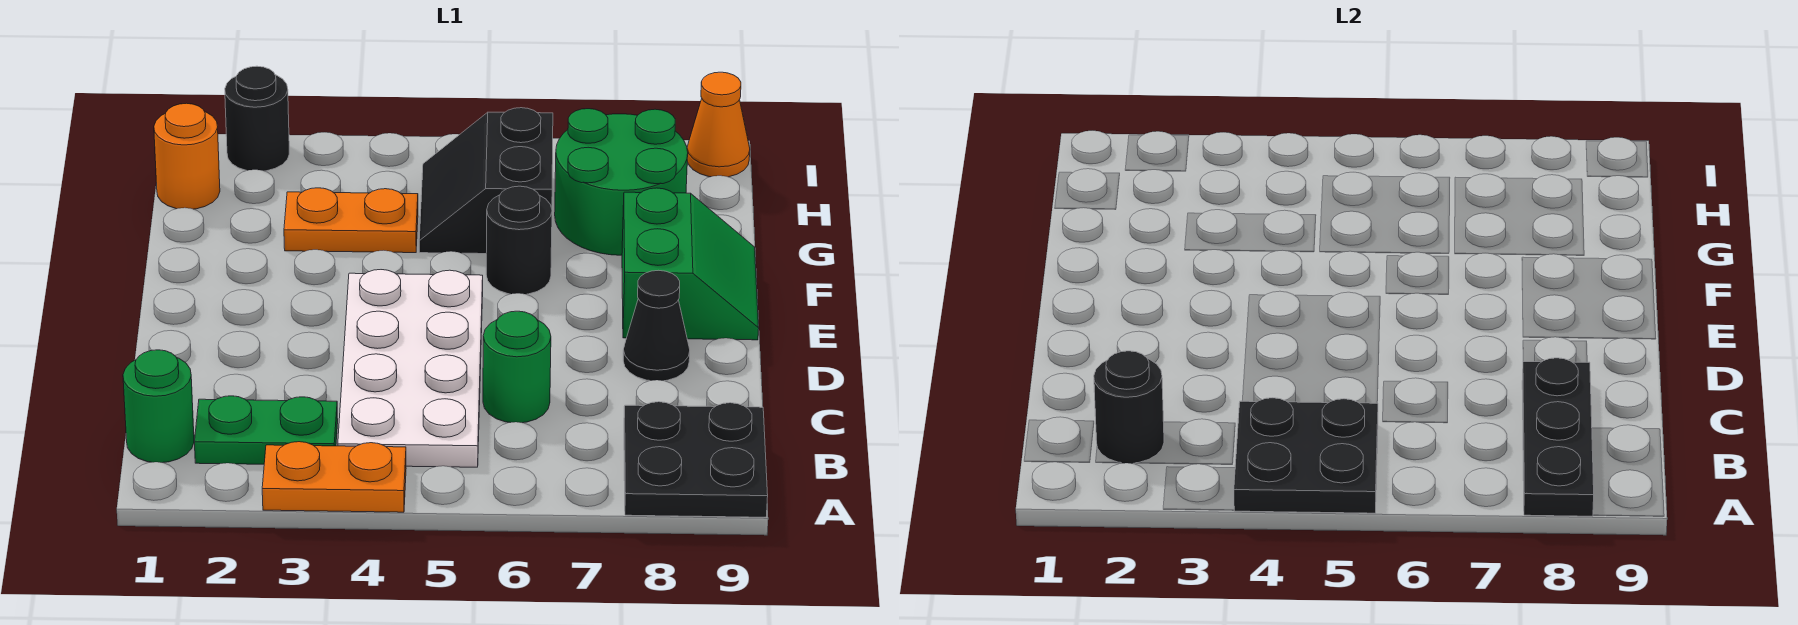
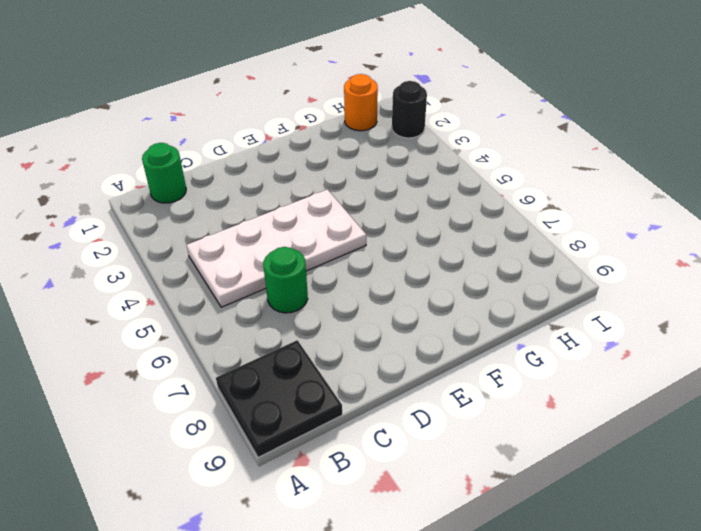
none -> orange 1x2 plate [262,442,406,512]
none -> green 1x2 plate [194,396,338,464]
none -> black 1x1 cone [623,270,690,381]

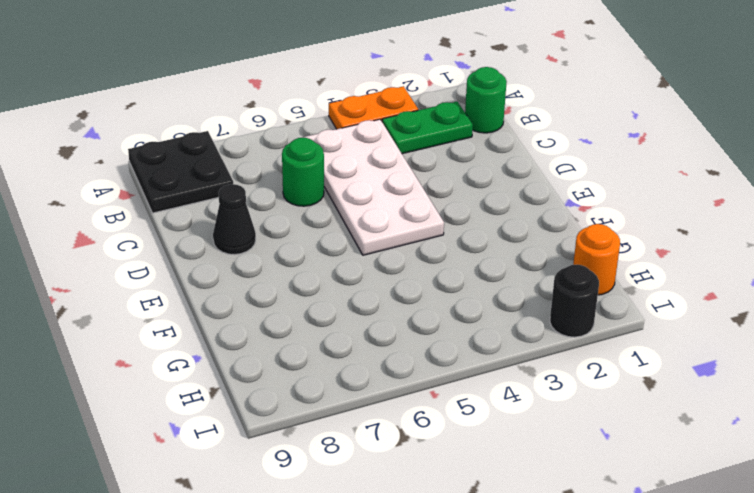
none -> green 2x2 slope [622,188,759,340]
none -> black 1x1 round brick [486,186,552,294]
none -> orange 1x2 plate [284,188,418,253]

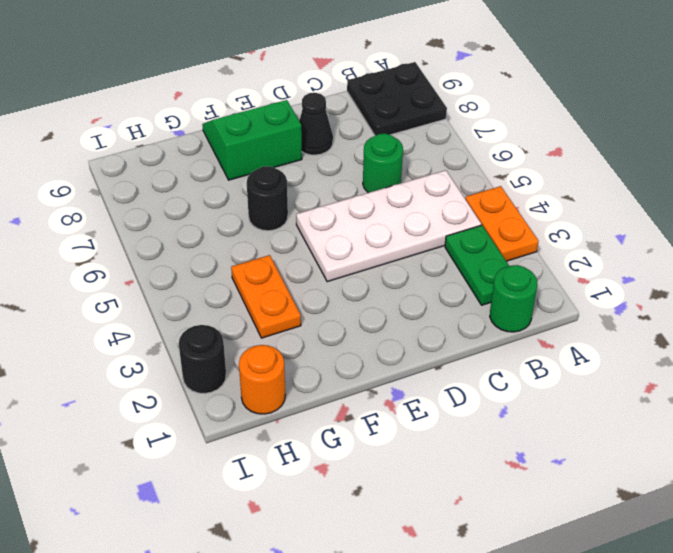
none -> black 2x2 slope [419,108,553,254]
none -> green 2x2 round brick [555,109,688,255]
none -> orange 1x1 cone [687,72,750,177]

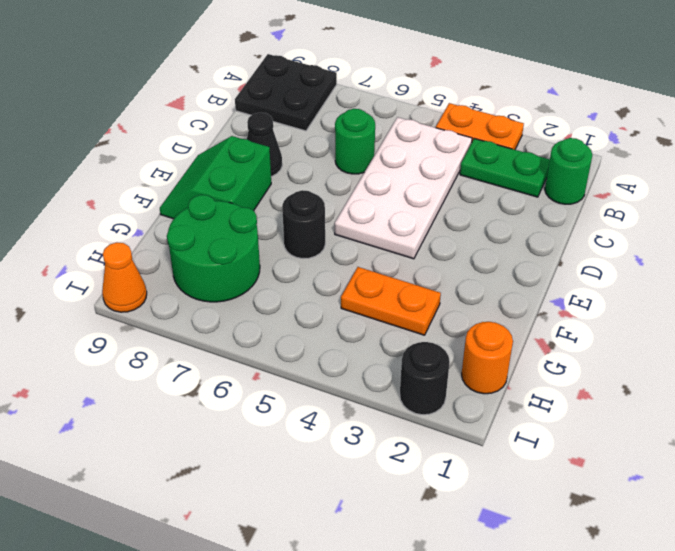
none -> black 2x2 slope [419,108,553,254]
none -> black 2x2 plate [1234,398,1378,513]
none -> black 1x3 plate [1522,358,1594,516]

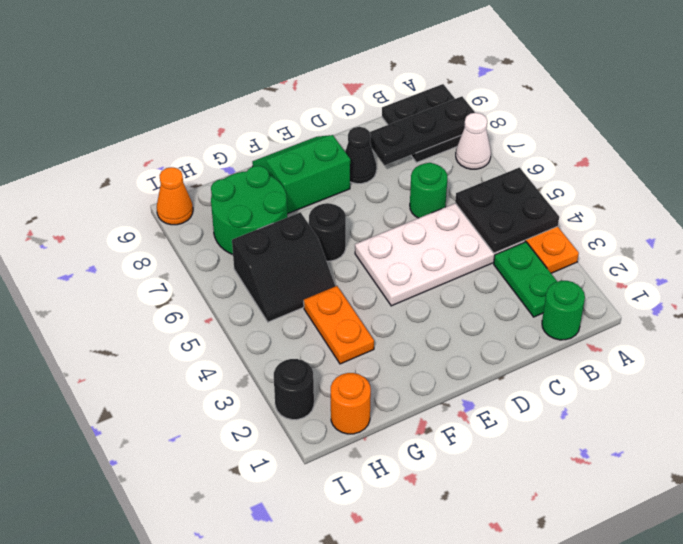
white 1x1 cone [456,113,491,169] -> none
none -> black 1x1 round brick [1094,351,1164,464]

